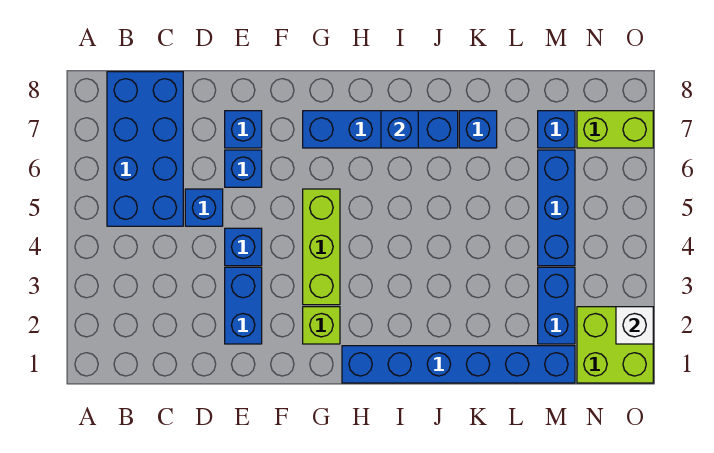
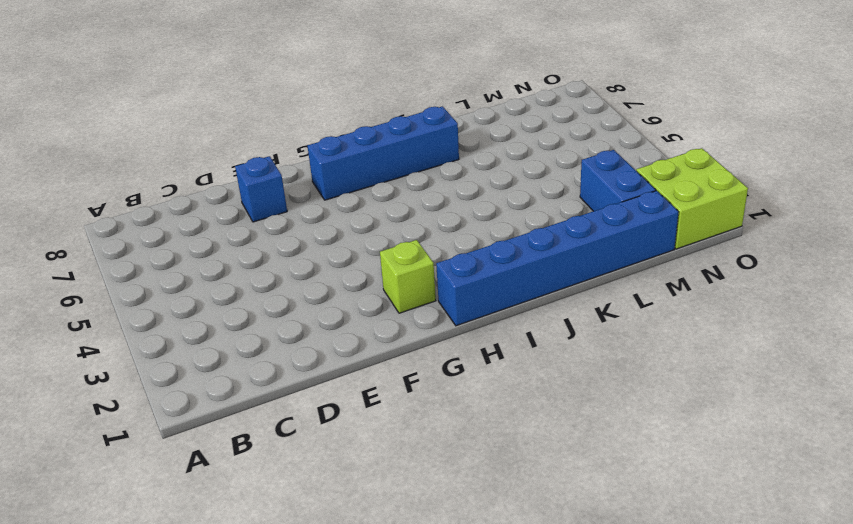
none -> blue 2x4 brick [107,72,183,226]
none -> blue 1x1 brick [185,189,223,226]
none -> blue 1x2 brick [225,267,262,344]

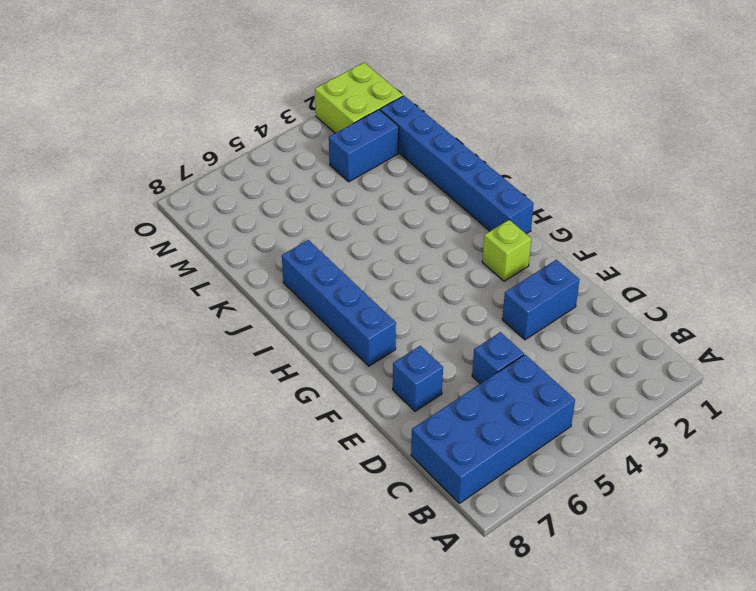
none -> blue 1x1 brick [225,228,262,266]
none -> blue 1x1 brick [225,150,262,187]
none -> lime 1x3 brick [303,189,340,305]

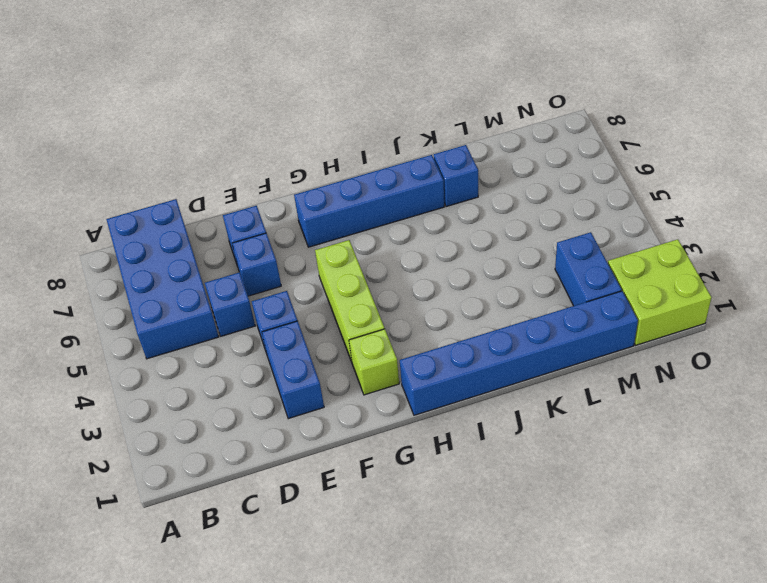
none -> blue 1x3 brick [538,150,575,266]
none -> blue 1x1 brick [538,111,575,148]
none -> lime 1x2 brick [577,111,653,148]

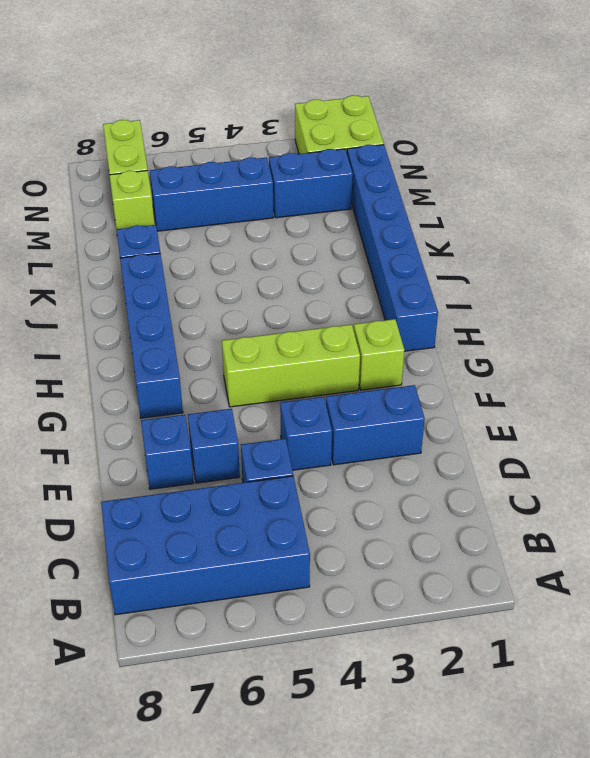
lime 1x1 brick [110,171,155,229] -> blue 1x1 brick [538,111,575,148]
none -> blue 1x1 brick [381,111,418,148]
none -> white 1x1 brick [616,307,653,344]

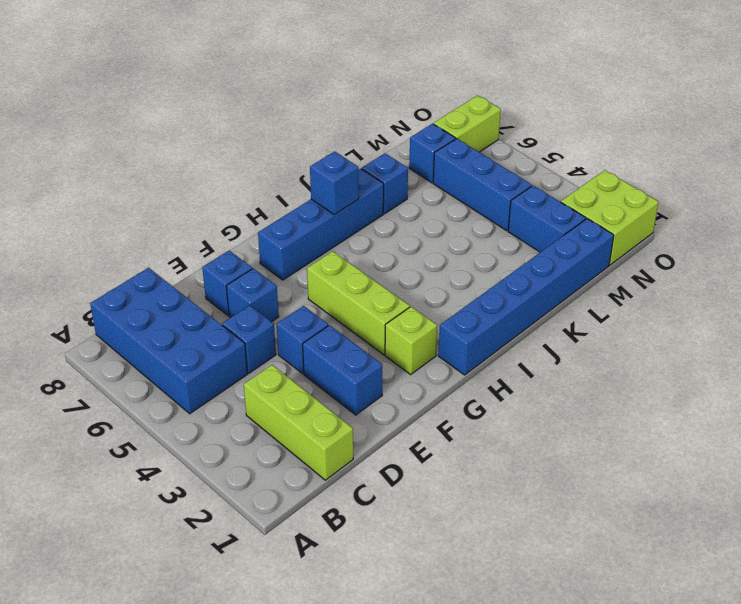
lime 1x3 brick [244,365,353,480] -> none
none -> white 1x1 brick [616,307,653,344]

